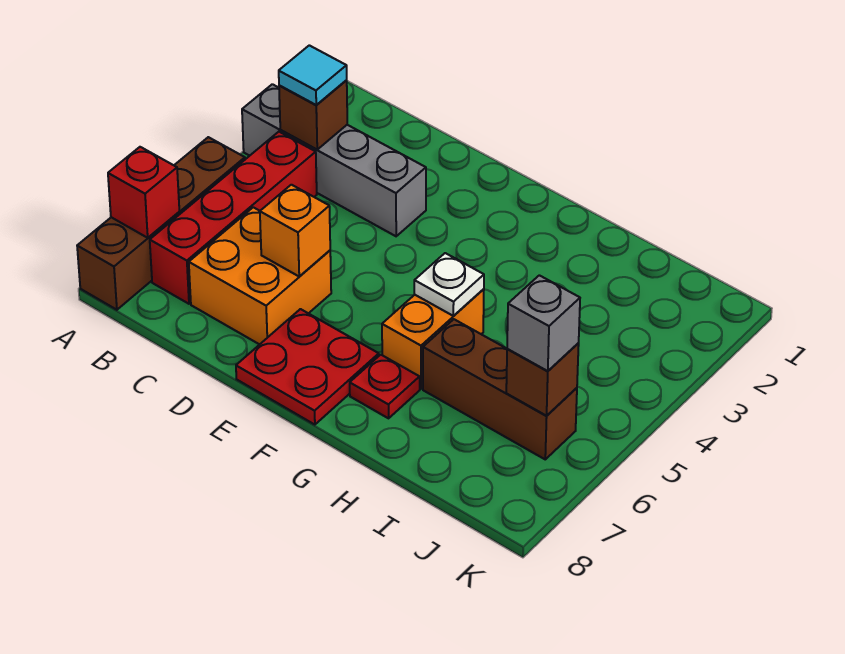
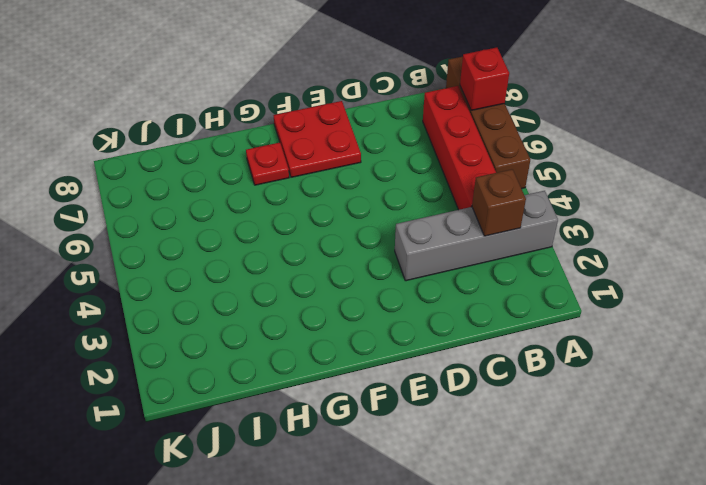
none -> orange 2x2 brick [189,207,331,345]
none -> orange 1x2 brick [382,289,484,389]
none -> brown 1x3 brick [423,319,577,459]

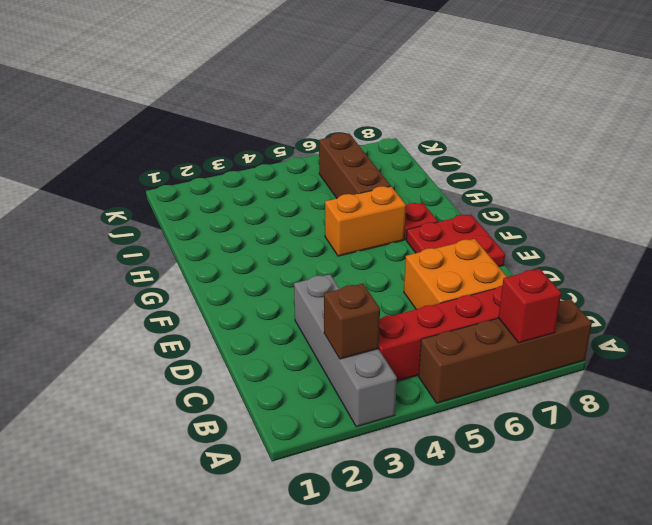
none -> orange 1x1 brick [260,185,330,277]
none -> white 1x1 plate [414,253,484,316]
none -> brown 1x1 brick [506,343,579,416]

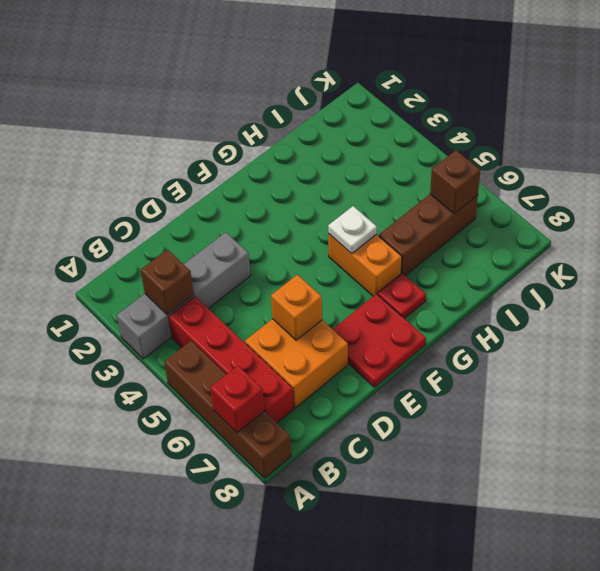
none -> cyan 1x1 tile [279,45,347,105]
none -> grey 1x1 brick [507,275,580,371]

